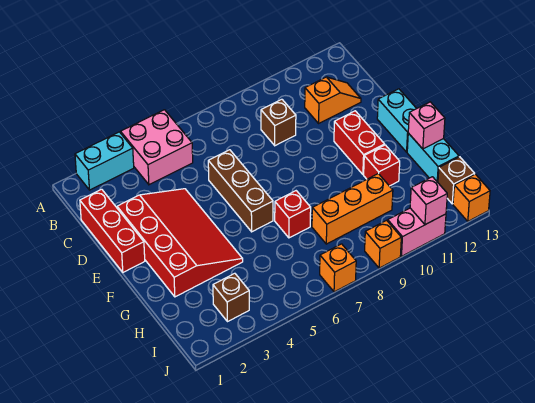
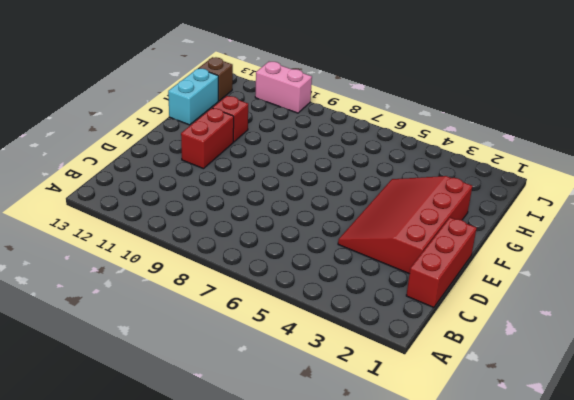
none -> cyan 1x2 brick [75,132,134,190]
none -> pink 2x2 brick [121,110,193,185]
none -> brown 1x1 brick [261,99,296,146]

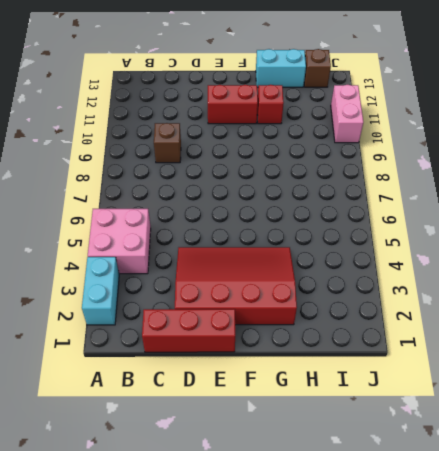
none -> orange 1x2 slope [305,77,361,123]
none -> brown 1x3 brick [208,150,273,232]
none -> cyan 1x2 brick [377,89,417,152]

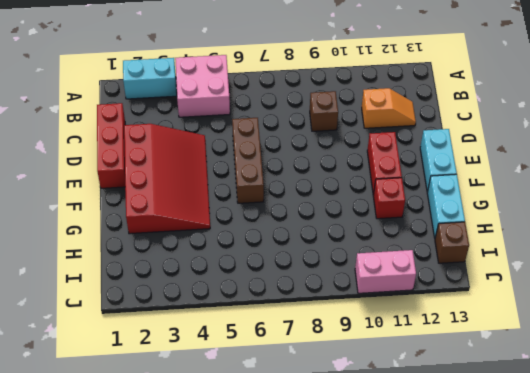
none -> red 1x1 brick [275,191,311,238]
none -> orange 1x3 brick [312,174,393,244]
none -> brown 1x1 brick [213,273,249,322]

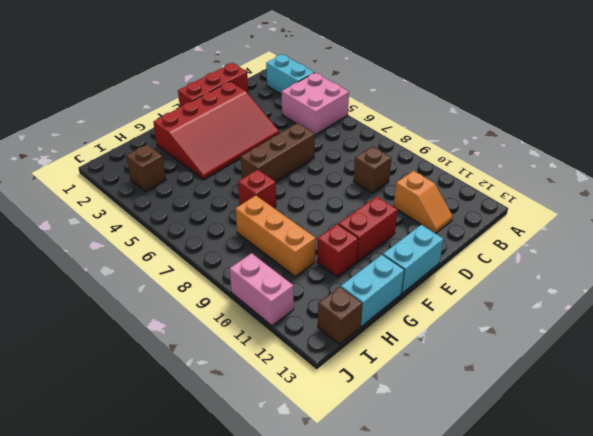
none -> orange 1x1 brick [320,244,356,292]
none -> orange 1x1 brick [365,220,401,268]
none -> orange 1x1 brick [453,174,490,221]

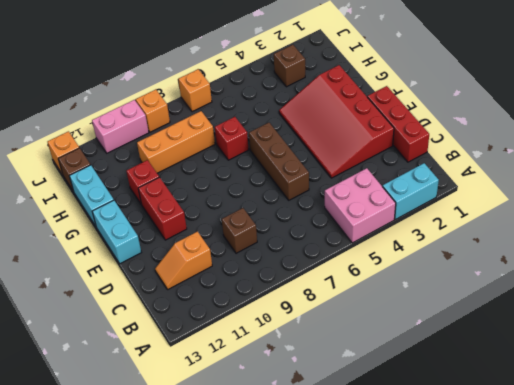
none -> pink 1x1 brick [408,102,445,149]
none -> pink 1x1 brick [410,177,447,225]

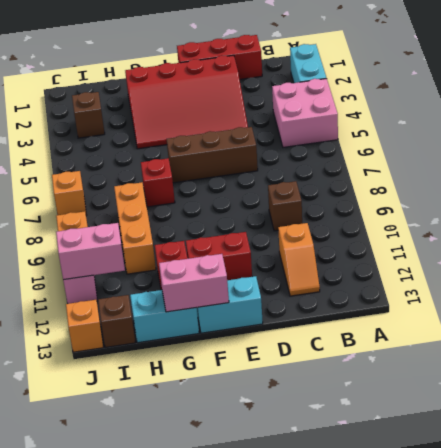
pink 1x2 brick [159,254,229,312] -> pink 1x1 brick [408,102,445,149]
pink 1x2 brick [56,223,125,280] -> pink 1x1 brick [410,177,447,225]

